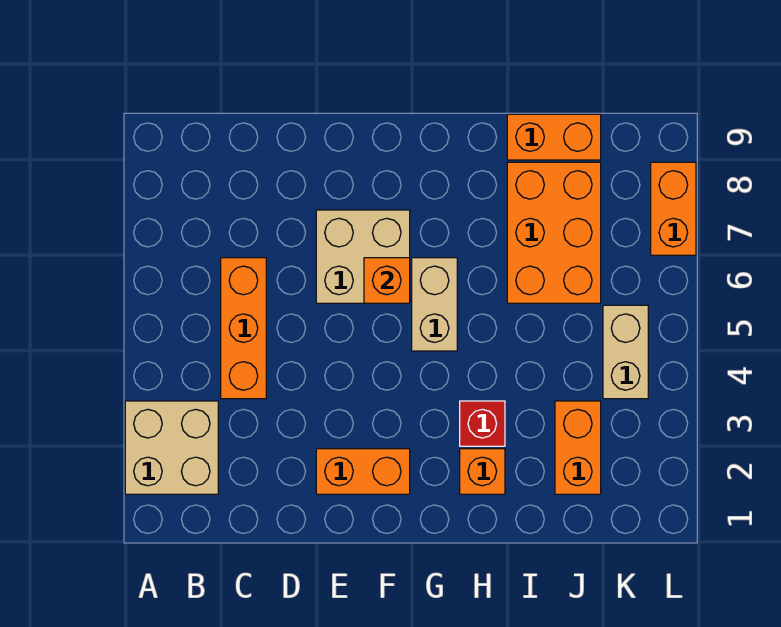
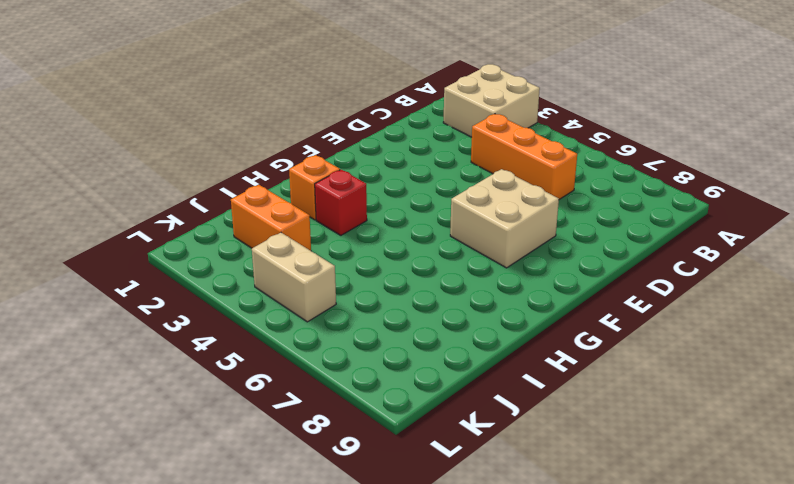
none -> orange 1x2 brick [316,449,410,494]
none -> tan 1x2 brick [412,258,457,351]
none -> orange 2x3 brick [507,162,601,303]

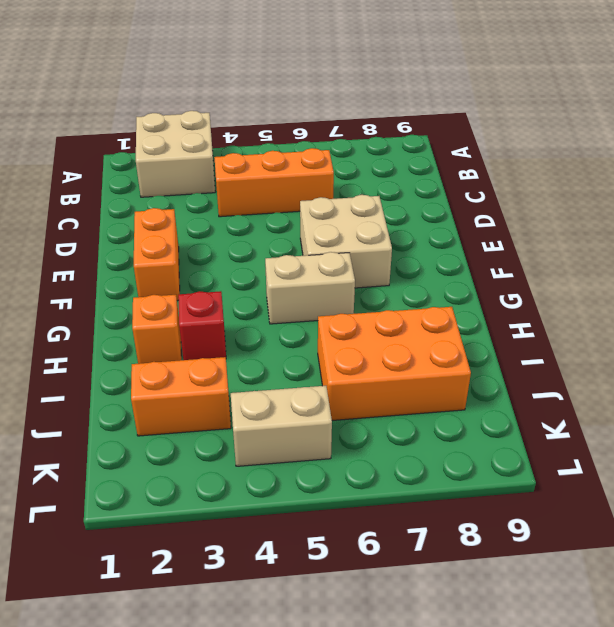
none -> orange 1x2 brick [507,114,601,160]
none -> orange 1x2 brick [651,162,696,255]
none -> orange 1x1 brick [364,258,410,303]

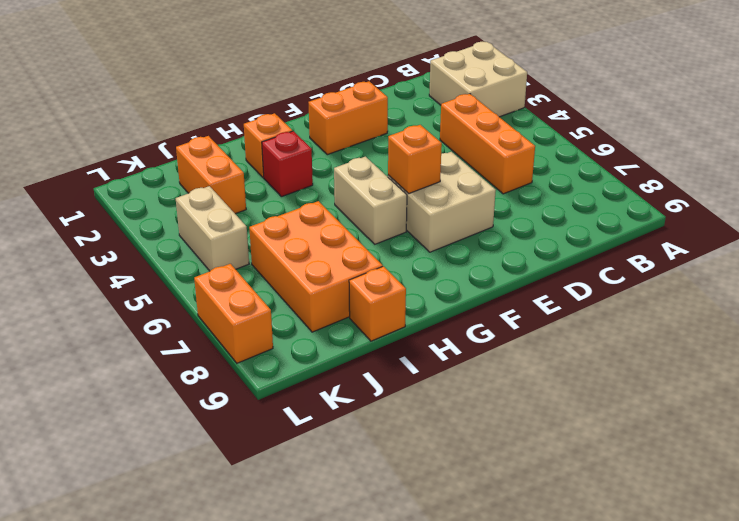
orange 1x1 brick [349,266,406,341] -> orange 1x2 brick [507,114,601,160]

